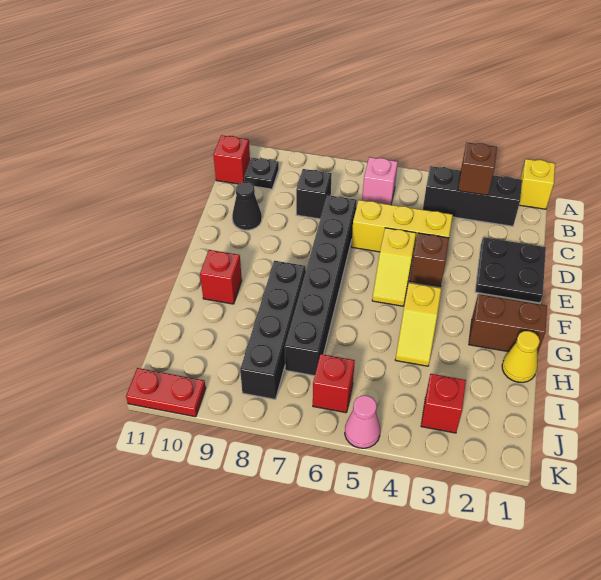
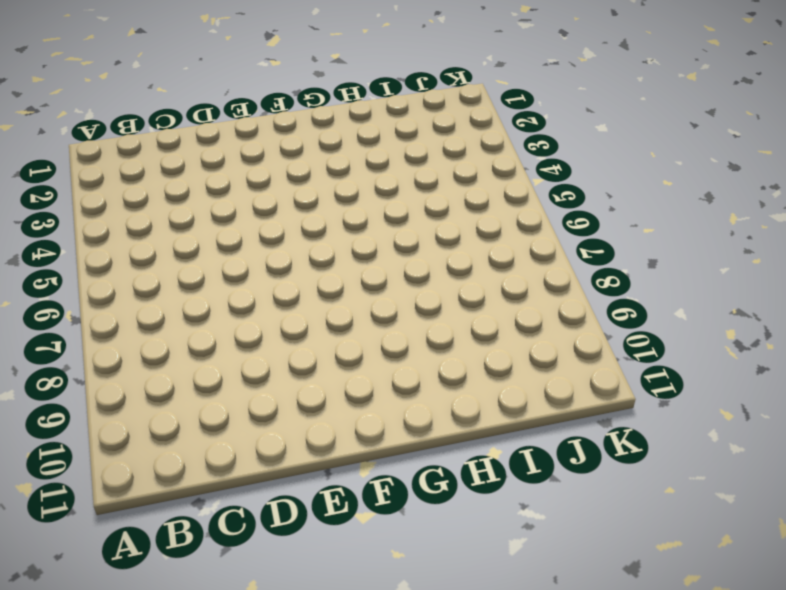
none -> yellow 1x1 brick [519,159,555,209]
none -> black 1x3 brick [423,166,522,226]
none -> pink 1x1 brick [362,157,398,205]

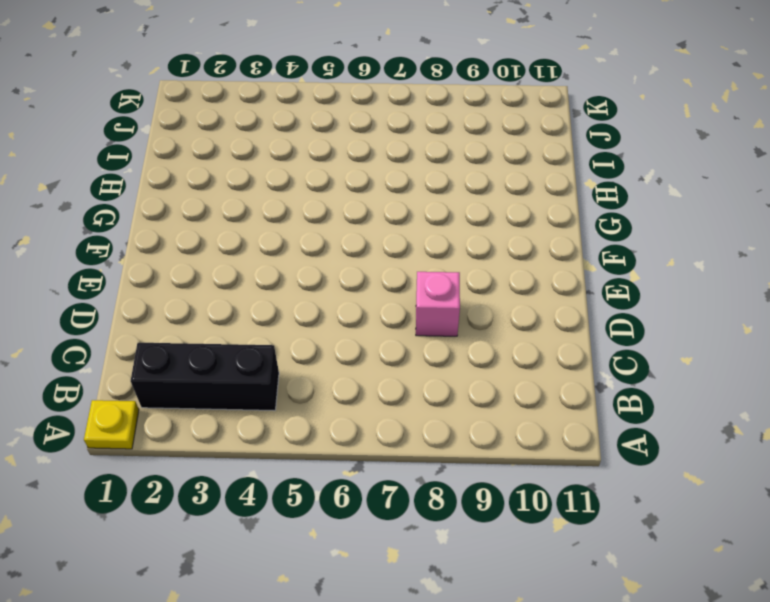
yellow 1x1 plate [84,400,139,449] -> yellow 1x1 brick [519,159,555,209]
pink 1x1 brick [416,272,460,336] -> pink 1x1 brick moved to [362,157,398,205]
none -> black 1x1 plate [244,158,279,189]
none -> red 1x1 brick [213,135,250,184]
none -> black 1x1 brick [296,169,332,219]

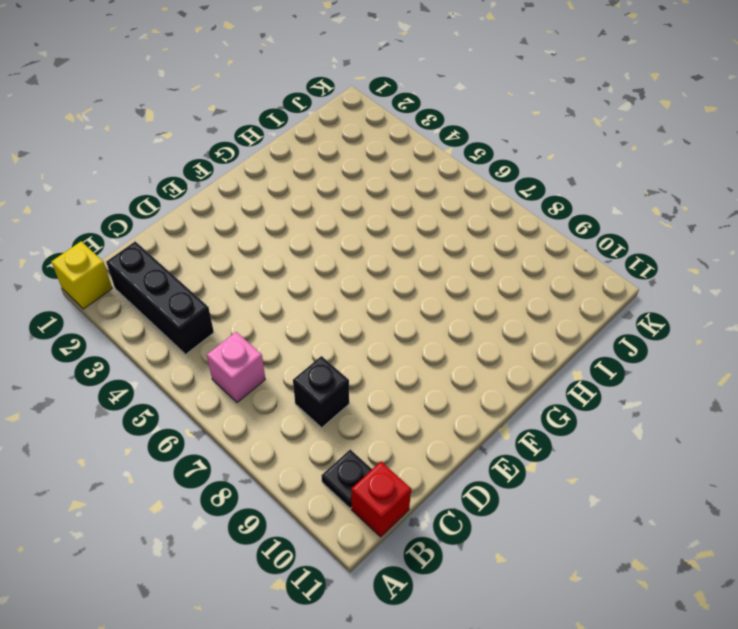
none -> black 2x2 plate [475,237,546,303]
none -> yellow 1x3 brick [351,200,453,256]
none -> black 1x6 brick [285,195,357,376]

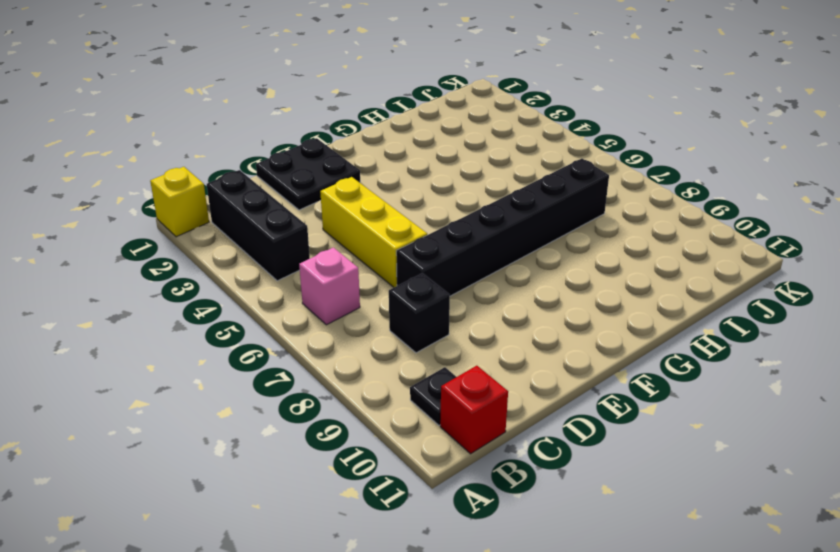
none -> black 1x1 cone [232,182,262,230]
none -> brown 1x1 brick [410,233,449,286]
none -> yellow 1x2 slope [372,228,416,306]

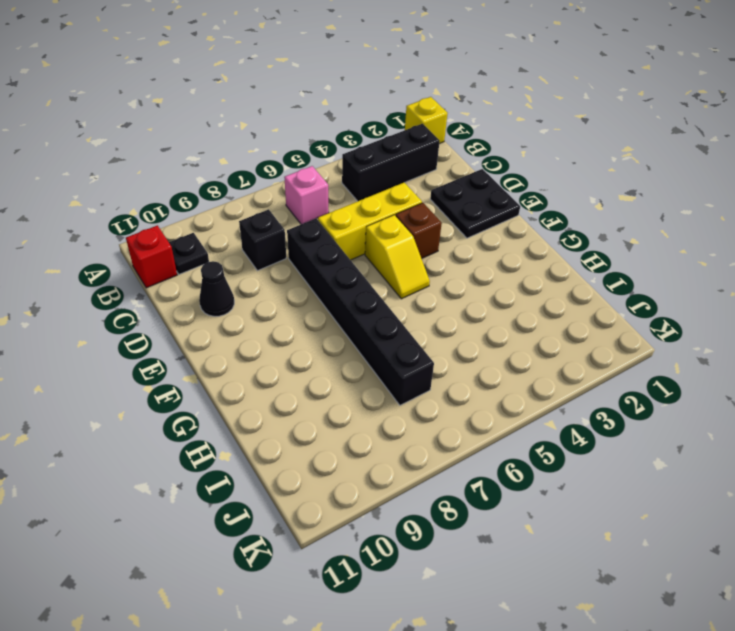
none -> brown 1x2 brick [469,294,547,354]
none -> yellow 1x2 slope [395,283,441,366]
none -> black 1x4 brick [240,261,306,399]

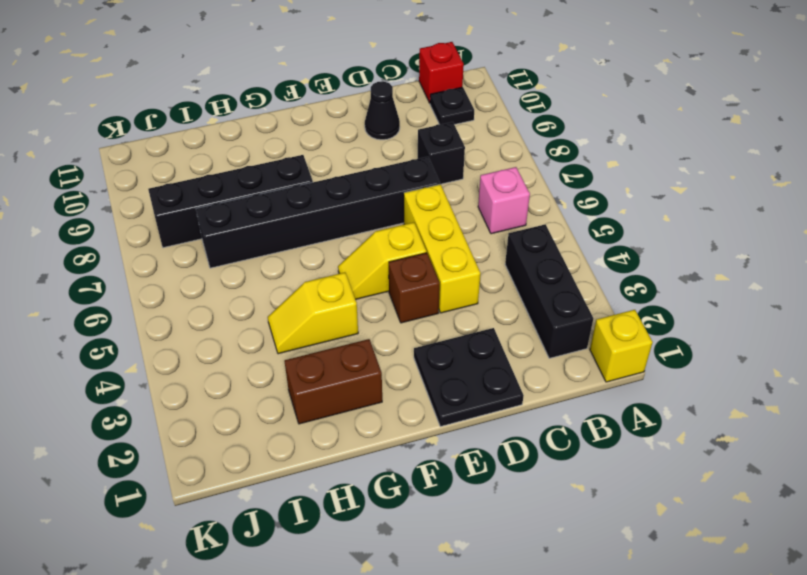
brown 1x2 brick [285,339,382,424] -> brown 1x2 brick turned to [469,294,547,354]
none -> red 1x1 brick [200,250,242,304]
none -> yellow 1x1 cone [502,331,540,382]
none -> red 1x1 brick [421,374,466,433]

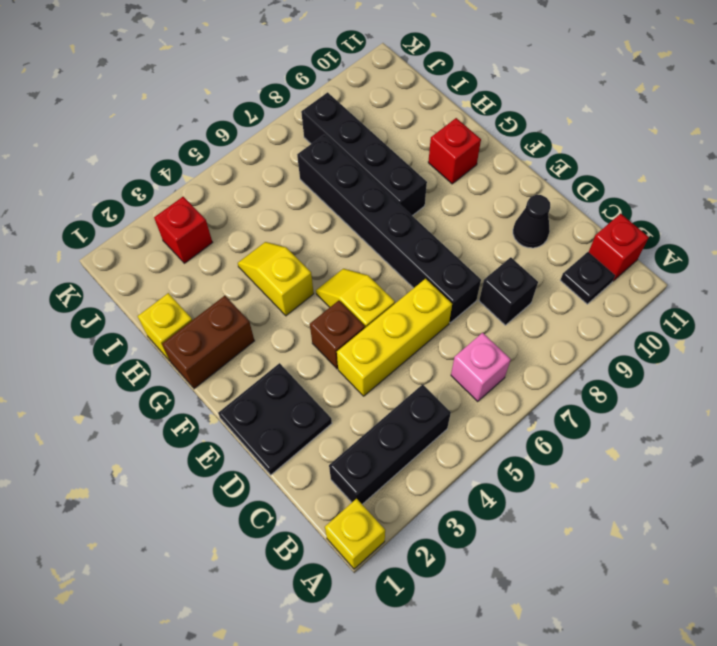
yellow 1x1 brick [138,293,192,361] -> yellow 1x1 cone [502,331,540,382]
none -> red 1x1 brick [313,354,355,413]
none -> pink 1x1 cone [345,396,380,448]
none -> red 1x2 plate [126,368,206,417]

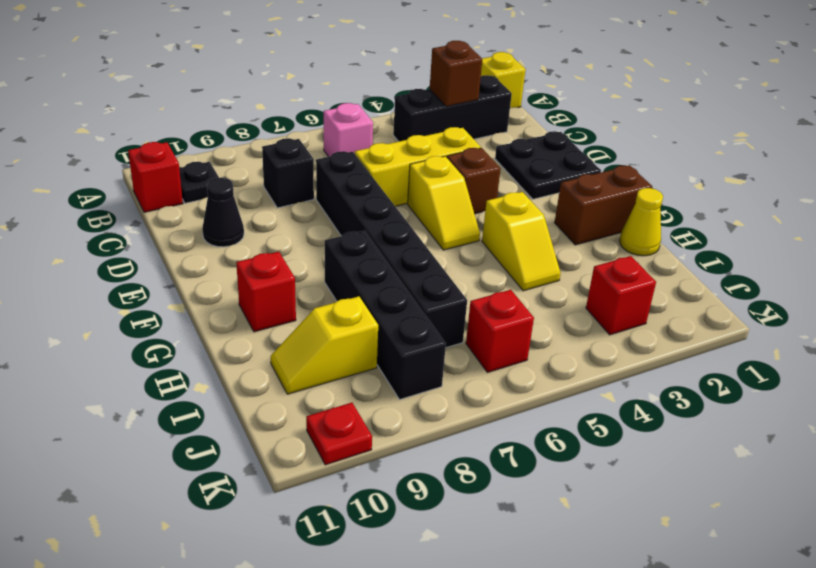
yellow 1x2 slope [271,296,378,394] -> none
red 1x1 plate [306,403,372,465] -> red 1x2 plate [126,368,206,417]
none -> pink 1x1 cone [345,396,380,448]

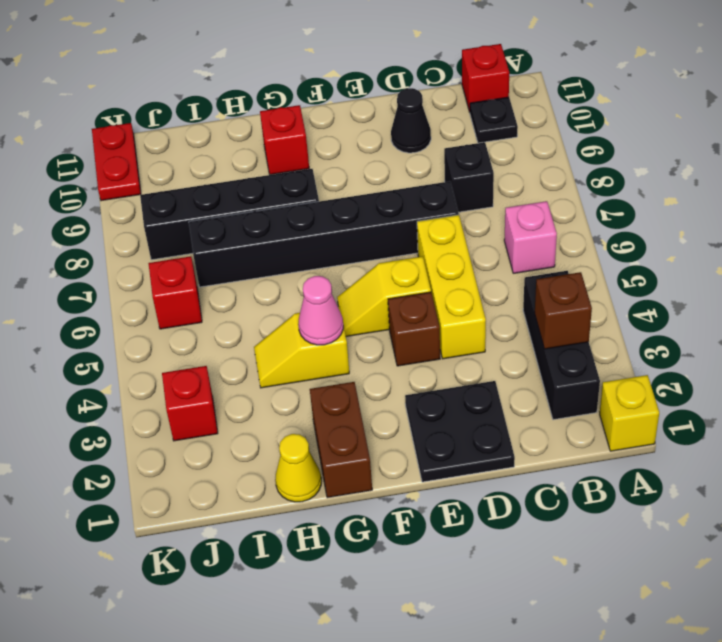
pink 1x1 cone [298,276,343,345] -> pink 1x1 cone moved to [345,396,380,448]

